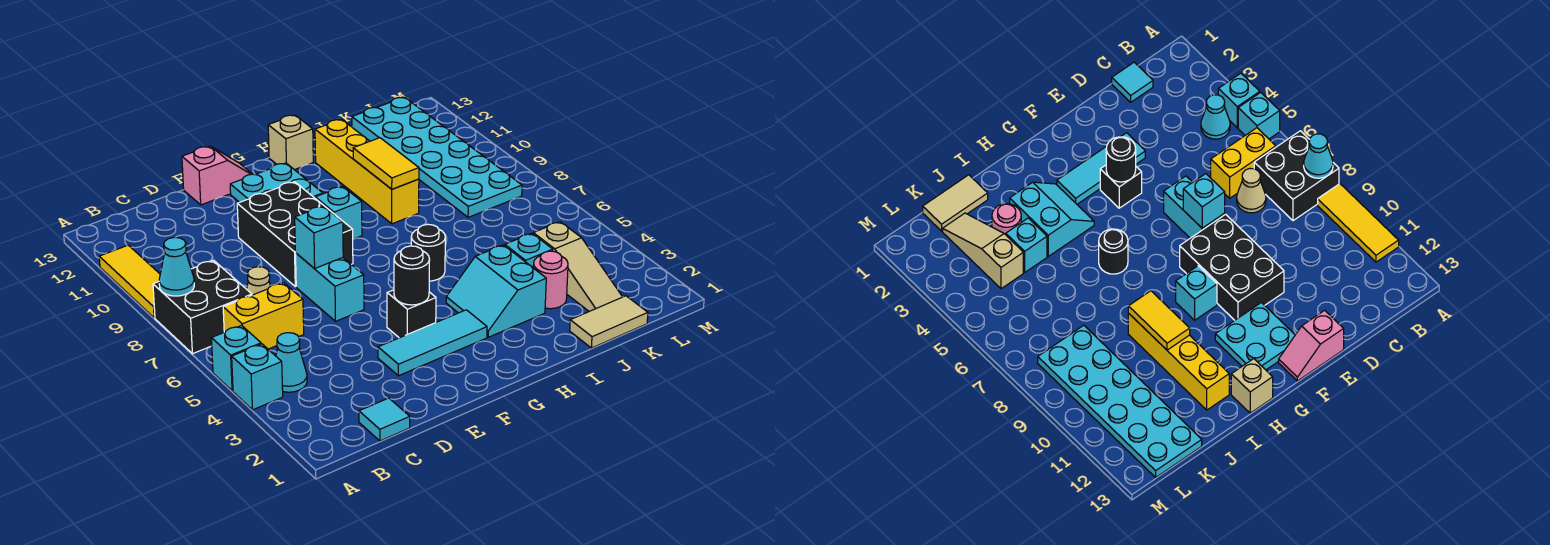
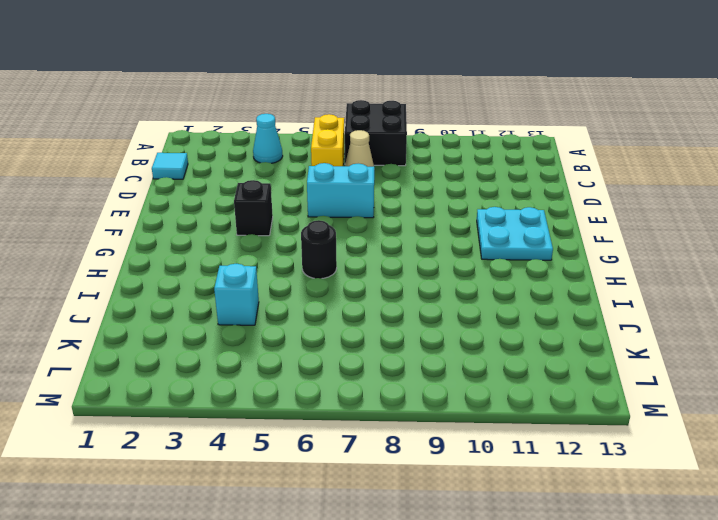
none -> cyan 1x1 brick [232,344,283,410]
none -> cyan 1x1 brick [211,326,261,391]
none -> yellow 1x3 tile [99,245,160,318]

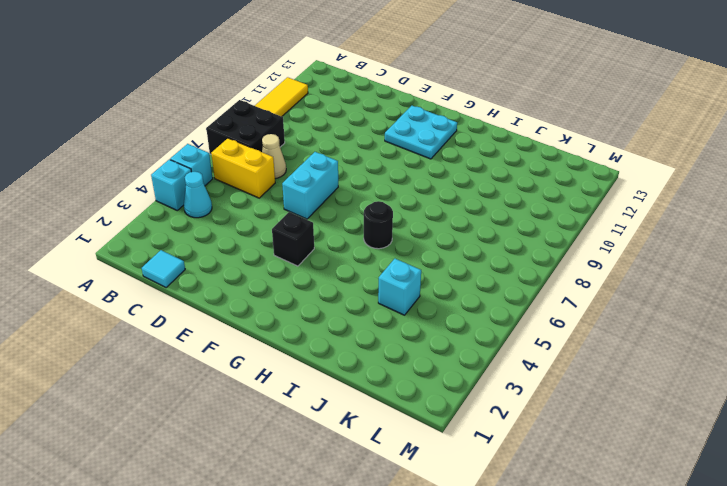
none -> cyan 1x3 tile [378,310,487,376]
none -> black 2x3 brick [237,182,353,287]
none -> pink 1x2 slope [182,146,252,205]

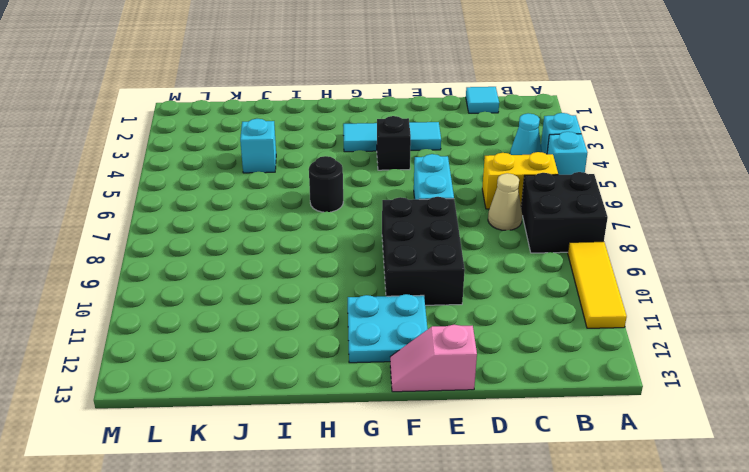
none -> cyan 1x1 brick [315,186,362,239]
none -> cyan 2x2 slope [446,245,546,337]
none -> tan 1x1 brick [268,115,313,170]

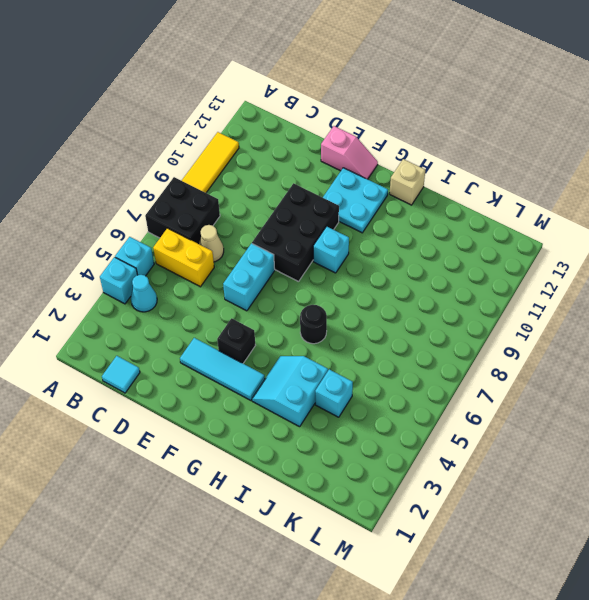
none -> yellow 1x4 brick [315,119,419,224]
none -> tan 1x2 tile [570,296,648,348]
none -> pink 1x1 round brick [533,251,568,309]

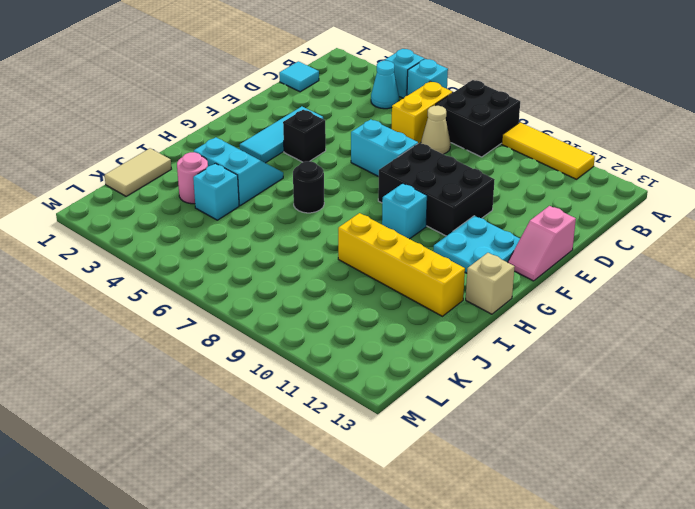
none -> tan 1x3 slope [533,222,622,311]
none -> cyan 2x6 plate [352,97,522,217]
none -> cyan 1x1 cone [159,237,194,296]

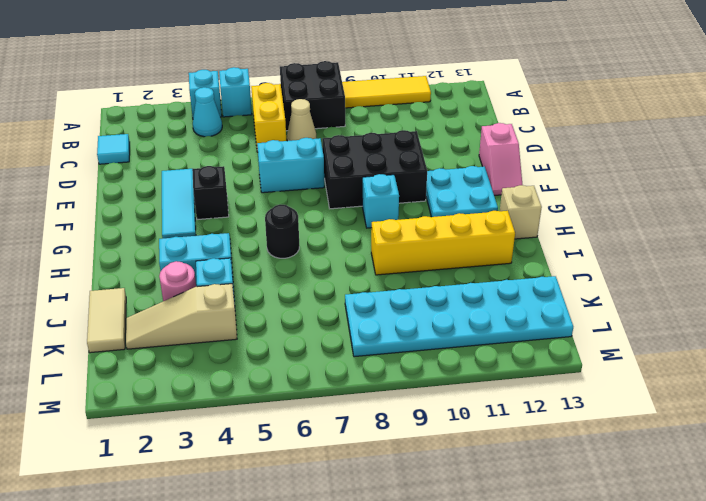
none -> cyan 1x1 cone [159,237,194,296]
none -> cyan 1x1 brick [295,206,343,269]
none -> black 1x1 round brick [394,246,430,305]

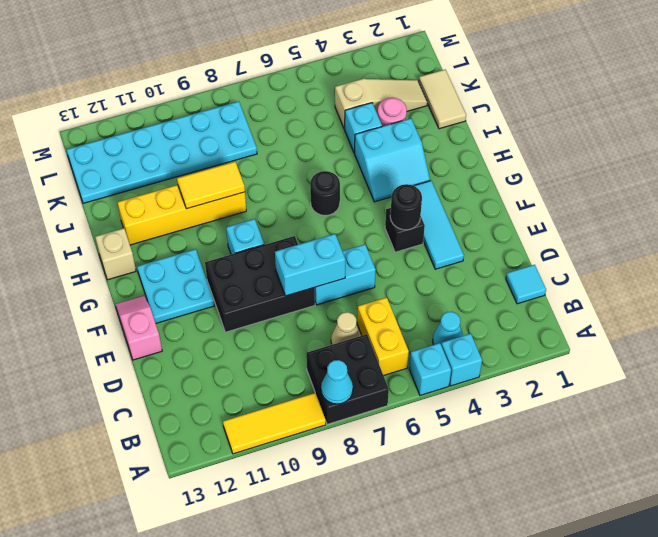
cyan 1x2 brick [275,234,346,296] -> cyan 1x1 brick [295,206,343,269]

